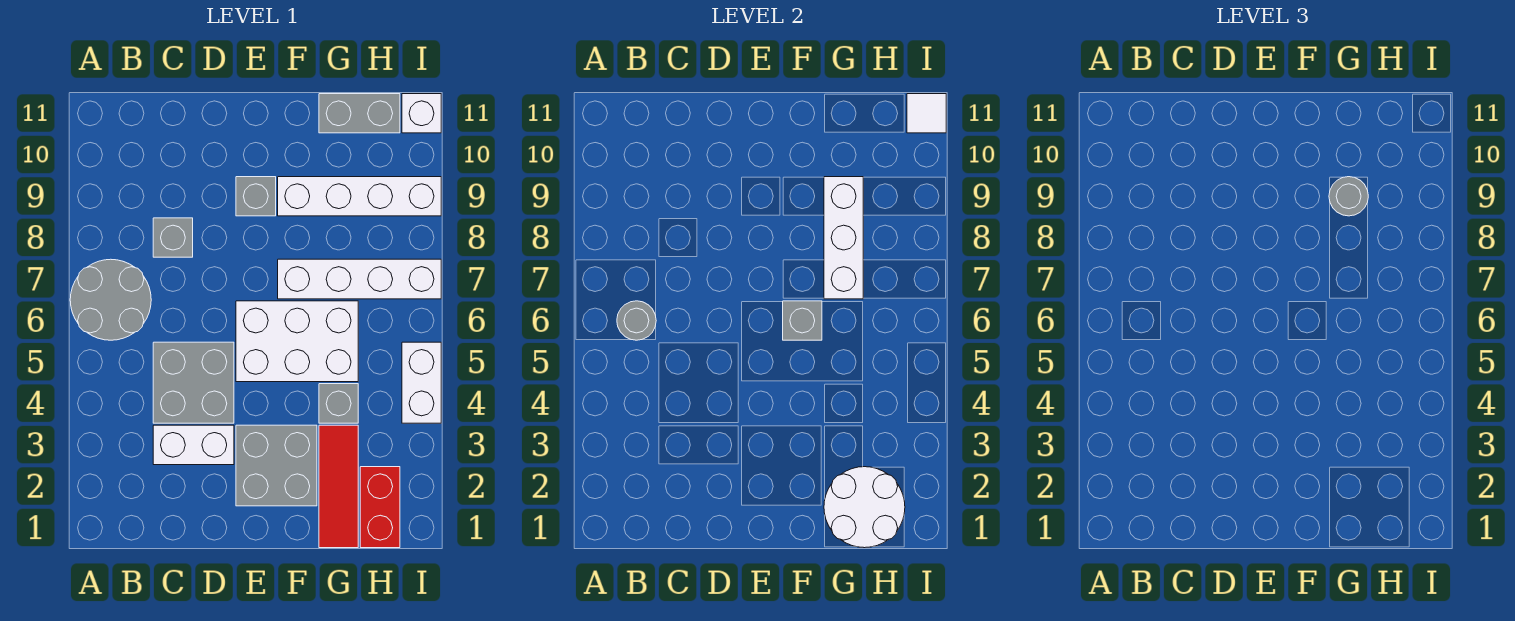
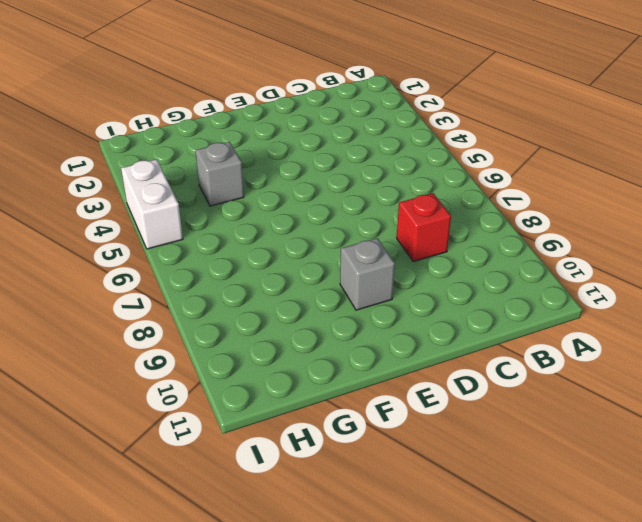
red 1x1 brick [397,193,451,262] -> grey 1x1 brick [153,218,193,257]
none -> grey 2x2 round brick [70,259,151,340]
none -> white 1x2 brick [153,425,234,465]
none -> grey 2x2 brick [153,342,234,423]

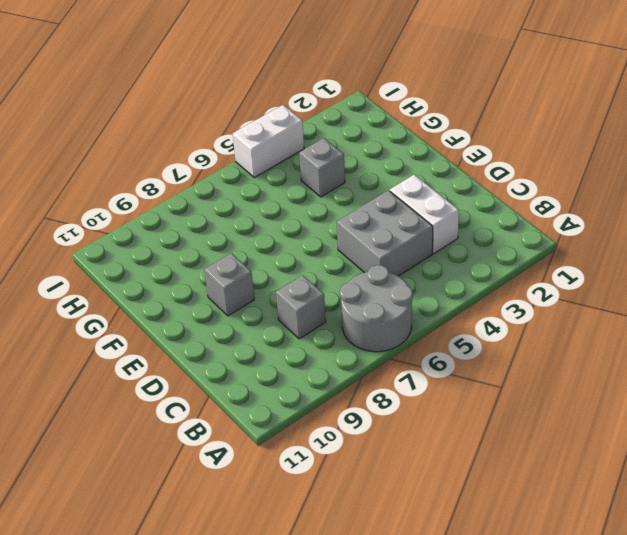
none -> grey 2x2 brick [236,425,317,506]
none -> white 2x3 brick [236,301,358,382]
none -> white 1x4 brick [278,259,441,299]

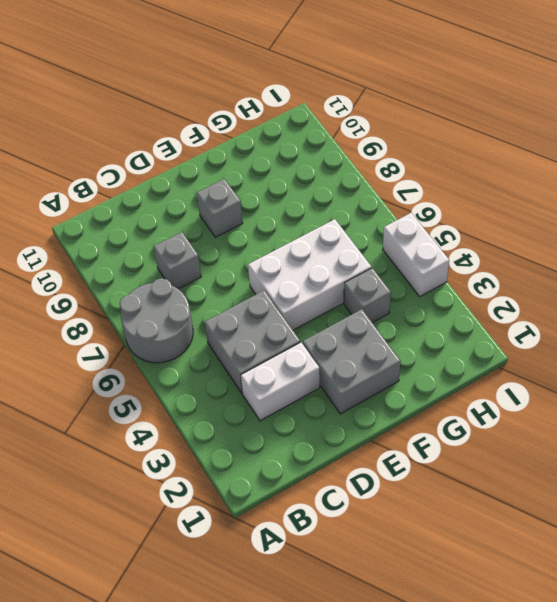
none -> white 1x4 brick [278,259,441,299]
none -> white 1x4 brick [278,177,441,216]
none -> red 1x3 tile [319,425,358,548]

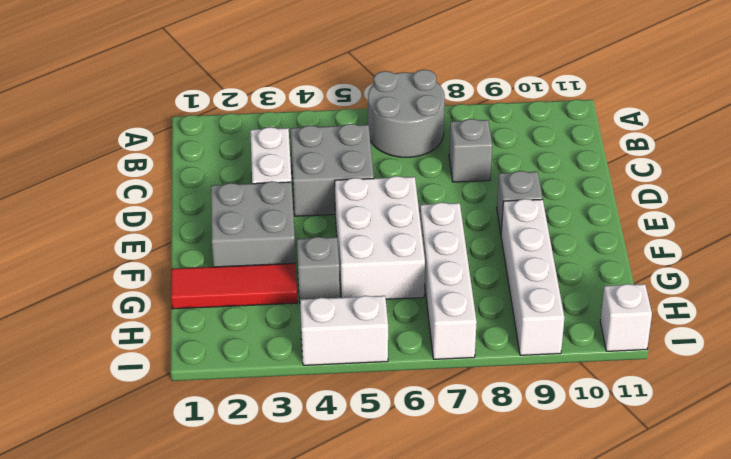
none -> grey 1x2 brick [319,94,400,133]
none -> red 1x2 brick [360,467,400,548]
none -> grey 1x1 round brick [617,301,656,340]

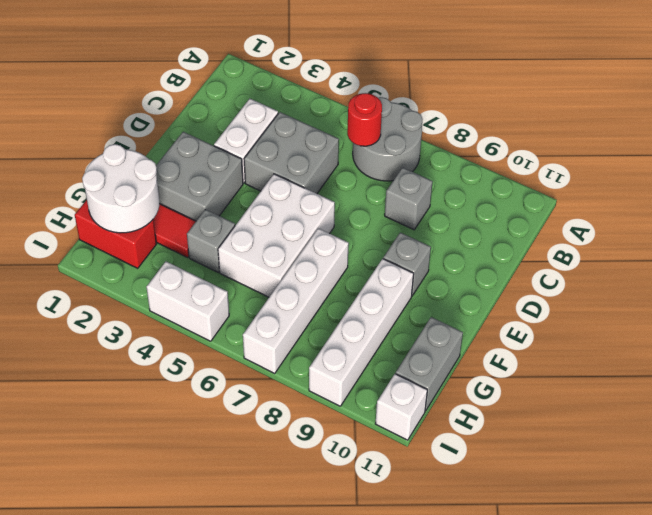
red 1x1 round brick [347,93,382,146] -> grey 1x1 round brick [617,301,656,340]
none -> grey 1x1 brick [783,301,822,340]
none -> white 1x3 brick [824,177,863,299]
none -> white 1x1 tile [907,94,946,133]

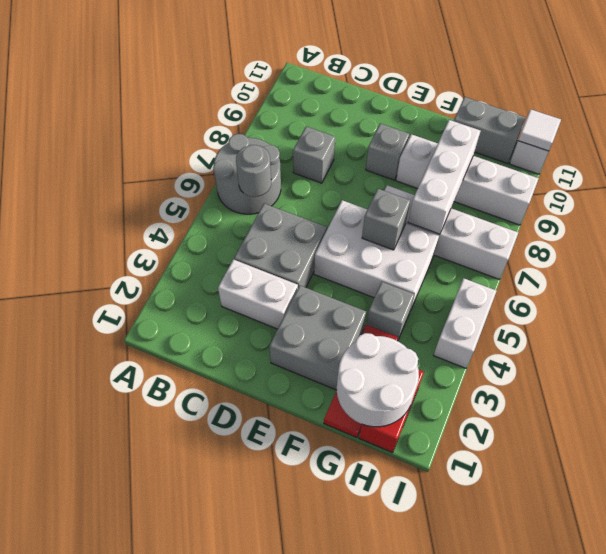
none -> grey 1x1 round brick [1329,177,1368,216]

